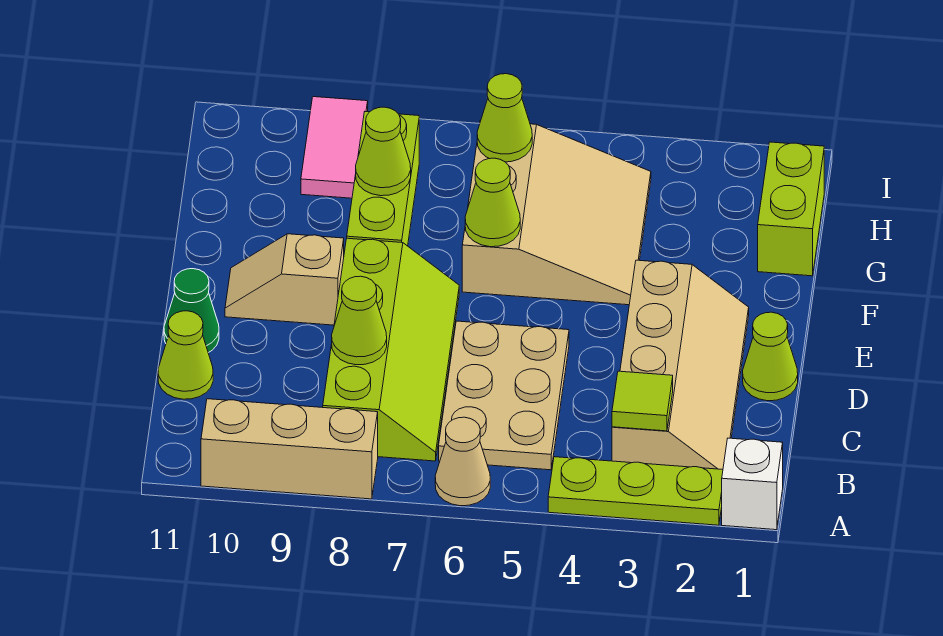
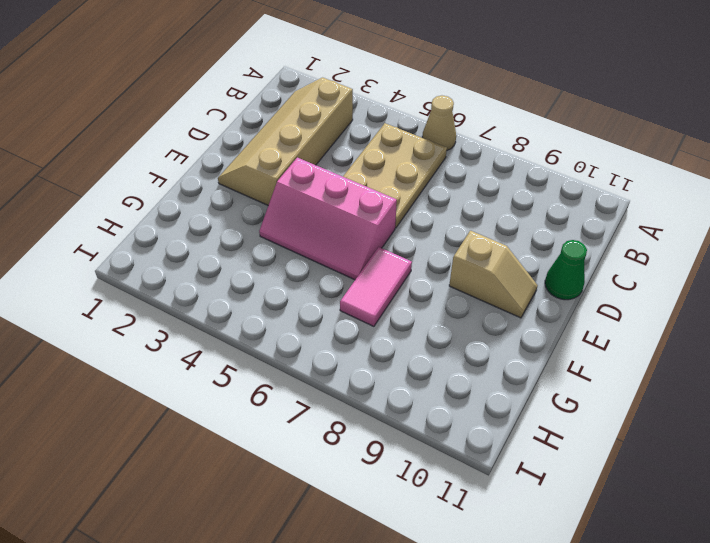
pink 2x3 slope [259,158,397,280] -> tan 3x3 slope [462,120,651,305]
pink 1x2 tile [340,247,412,326] -> pink 1x2 tile moved to [301,97,368,198]
none -> white 1x1 brick [722,438,783,530]
none -> lime 1x3 plate [548,457,723,525]
none -> tan 1x3 brick [201,399,378,499]

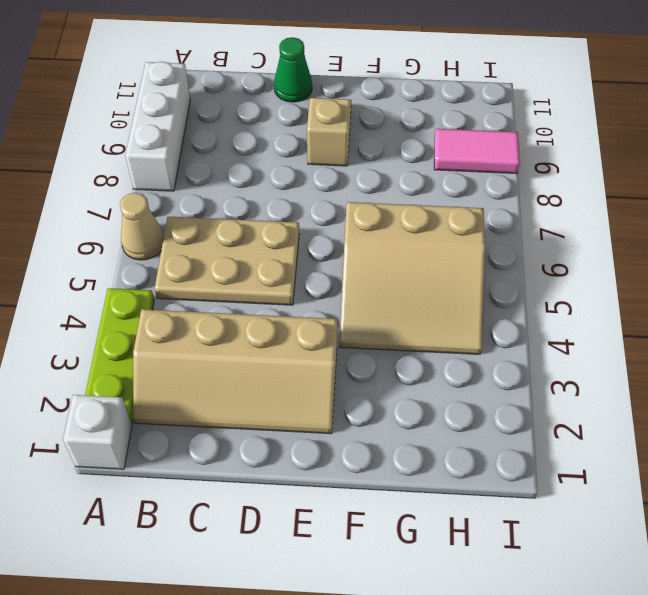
white 1x3 brick [125,62,190,191] -> tan 1x3 brick [201,399,378,499]
none -> lime 2x4 slope [323,238,459,461]
none -> lime 1x1 cone [158,311,213,399]
none -> lime 1x1 cone [743,312,798,401]

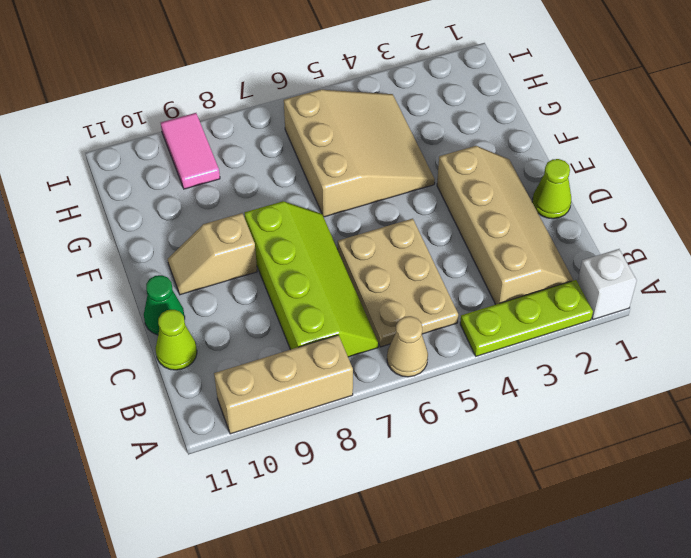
none -> lime 1x3 brick [347,112,419,246]
none -> lime 1x2 brick [758,142,824,276]
none -> lime 1x1 tile [612,371,673,431]

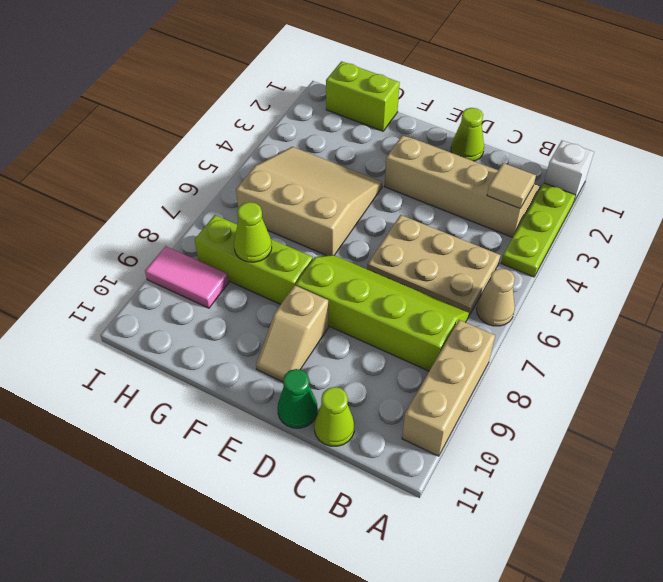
tan 1x1 tile [487,163,536,208] -> lime 1x1 tile [612,371,673,431]
none -> lime 1x1 cone [332,276,387,365]
none -> lime 1x1 cone [465,158,520,247]
none -> lime 1x1 cone [477,74,532,162]

